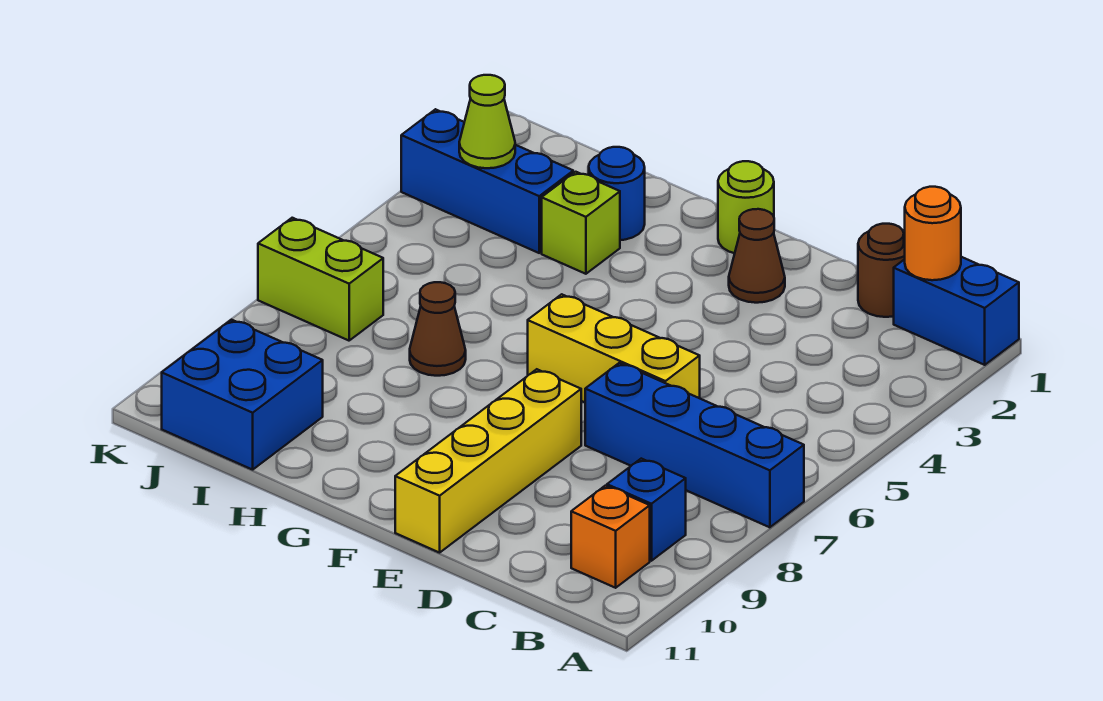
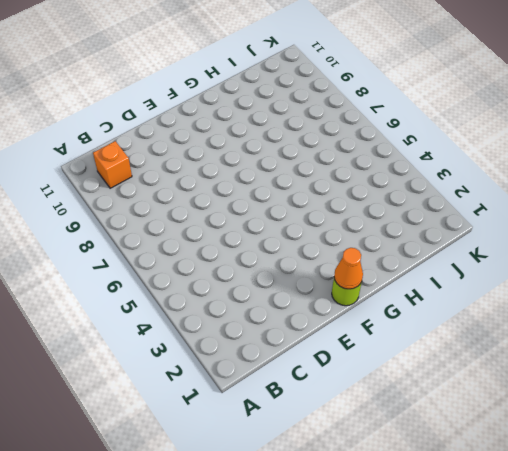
orange 1x1 cone [334,248,363,289] -> none
none -> blue 1x2 brick [894,257,1019,365]
none -> blue 1x4 brick [585,363,804,527]
none -> blue 1x1 brick [607,459,686,561]

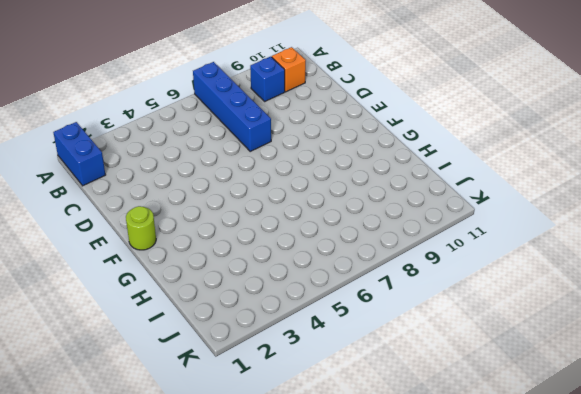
none -> brown 1x1 round brick [858,224,905,317]
none -> yellow 1x3 brick [528,294,700,402]
none -> brown 1x1 cone [729,209,785,303]

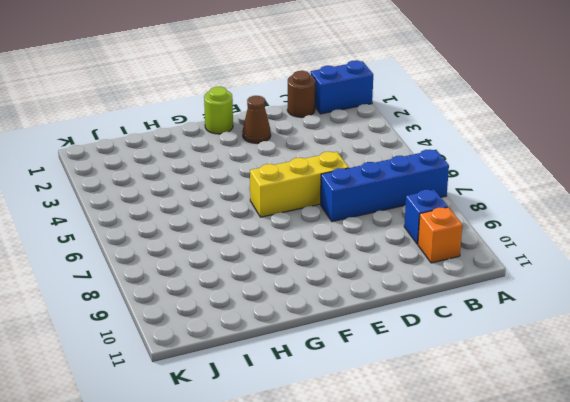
none -> yellow 1x4 brick [395,369,581,553]
none -> blue 1x1 round brick [589,147,645,240]
none -> lime 1x1 brick [542,172,620,274]

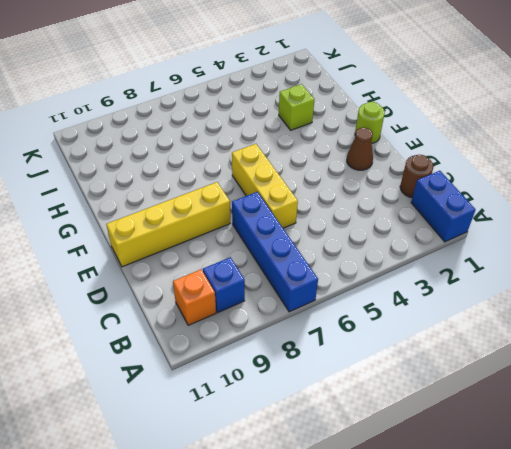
none -> blue 1x1 round brick [589,147,645,240]
none -> brown 1x1 cone [410,282,466,376]
none -> blue 1x3 brick [401,109,573,253]

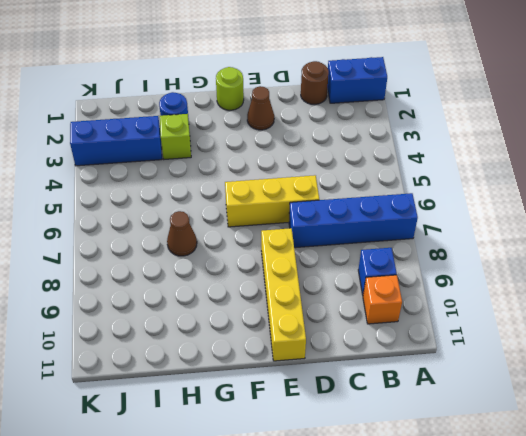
none -> blue 2x2 brick [162,320,323,470]
none -> lime 1x2 brick [258,218,383,341]
none -> orange 1x1 round brick [905,187,961,280]

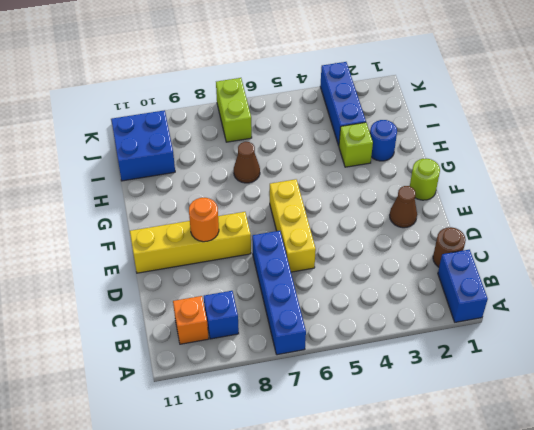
orange 1x1 round brick [189,198,219,242] -> orange 1x1 round brick moved to [905,187,961,280]
none -> lime 1x1 cone [459,75,515,168]

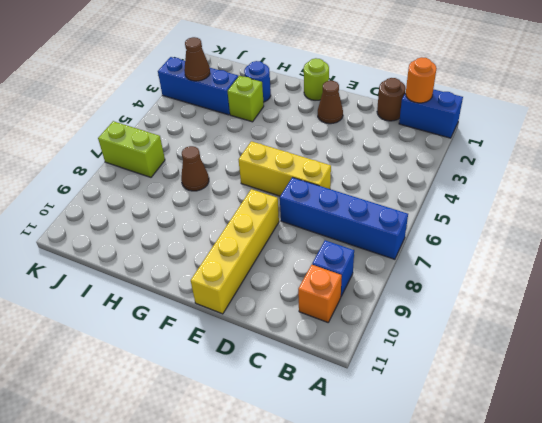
brown 1x1 cone [184,37,210,81] -> lime 1x1 cone [459,75,515,168]
none -> blue 2x2 brick [162,320,323,470]

